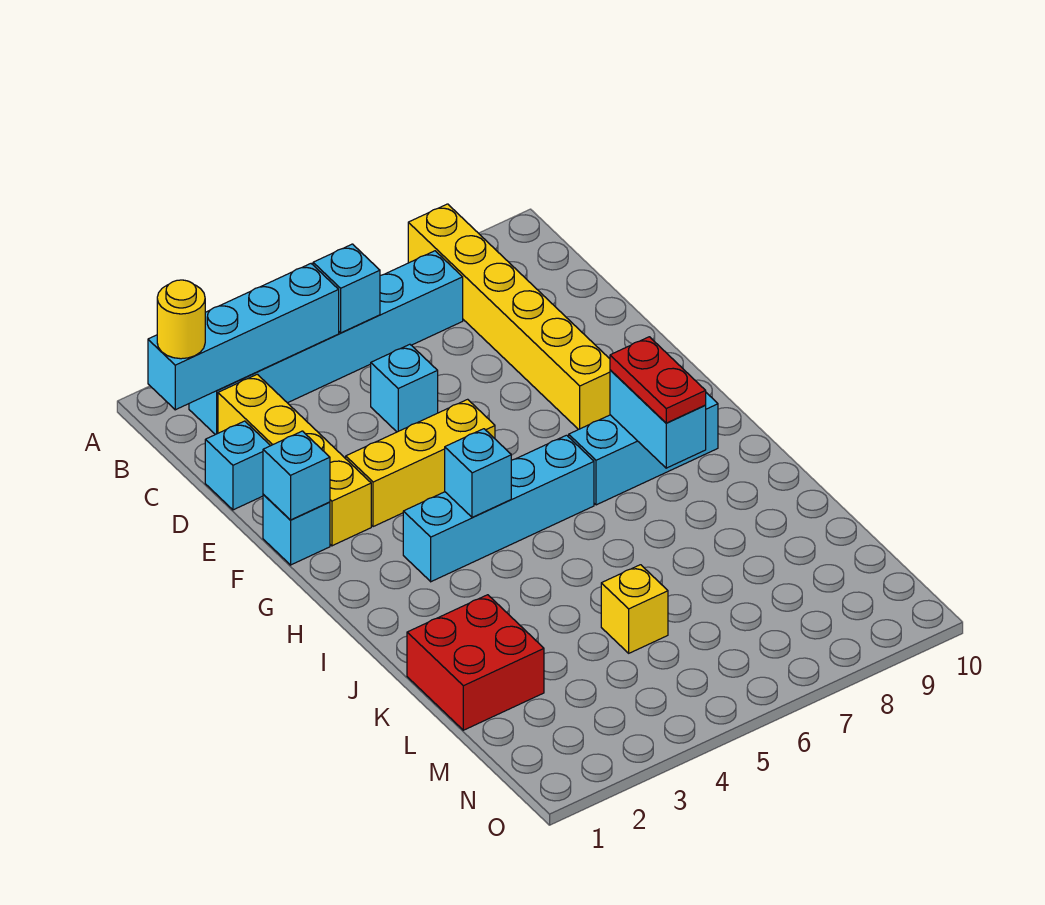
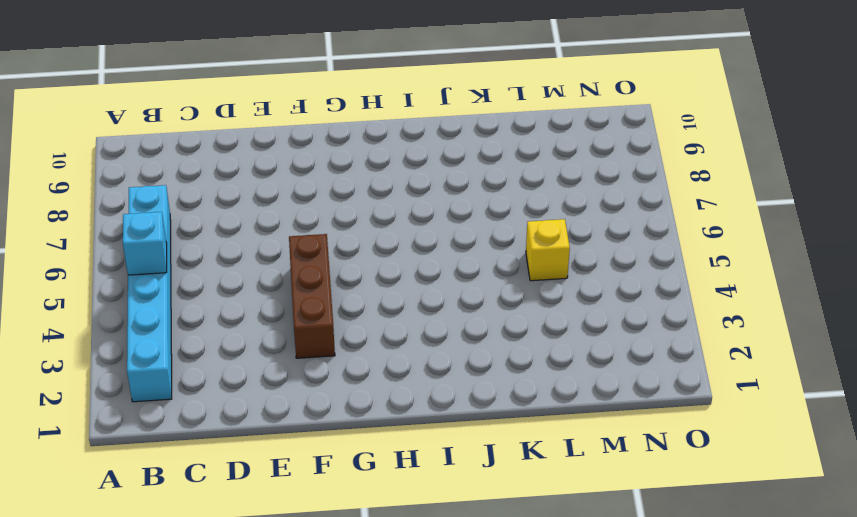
brown 1x3 brick [289,234,335,358] -> yellow 1x3 brick [346,399,495,527]
none -> yellow 1x6 brick [408,204,610,430]
none -> yellow 1x4 brick [218,374,371,546]
none -> cyan 1x1 brick [205,421,270,510]

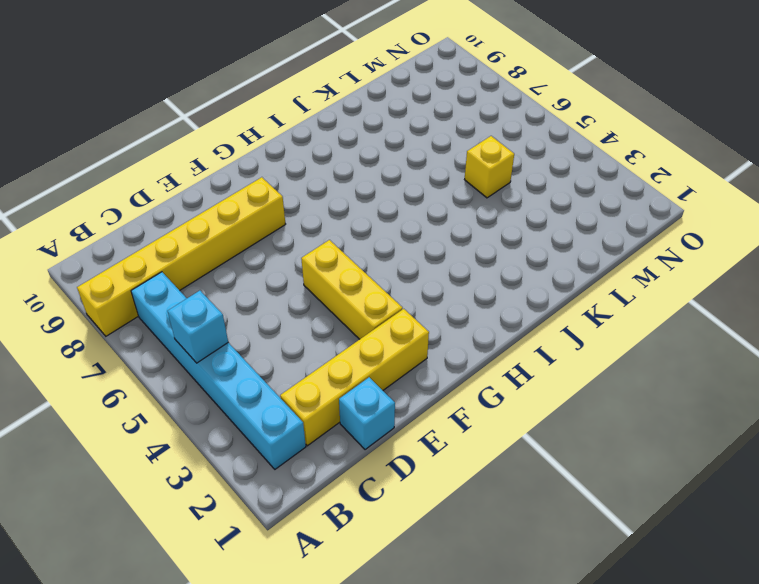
none -> cyan 1x1 brick [371,344,438,432]
none -> cyan 1x1 brick [263,495,330,565]
none -> cyan 1x4 brick [403,435,594,582]

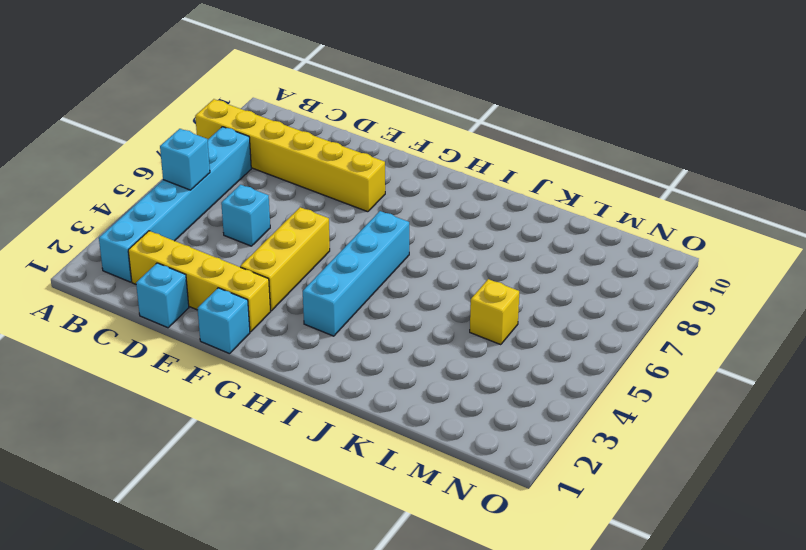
none -> cyan 1x3 brick [569,393,718,505]
none -> red 2x2 brick [407,595,544,730]
none -> cyan 1x4 brick [148,264,339,410]

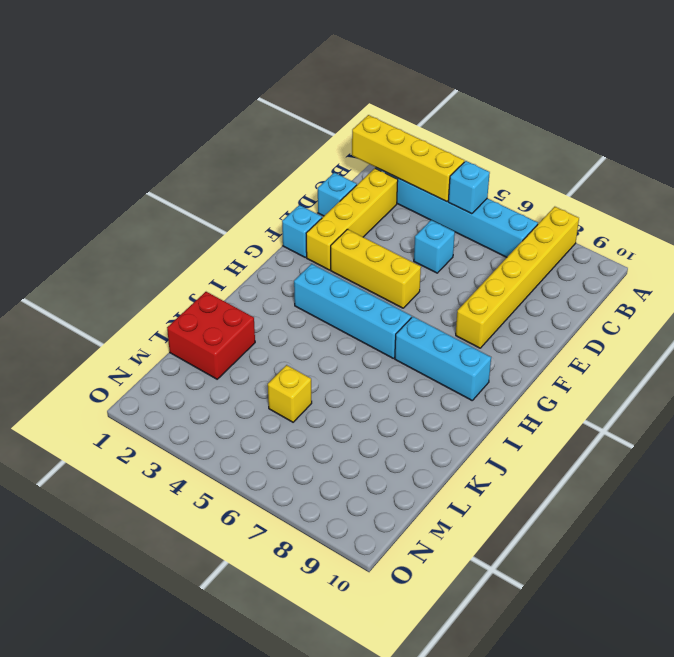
yellow 1x4 brick [352,115,464,202] -> cyan 1x4 brick [148,264,339,410]
none -> cyan 1x1 brick [263,431,330,520]
none -> cyan 1x1 brick [445,429,511,517]
none -> cyan 1x2 brick [610,370,706,468]

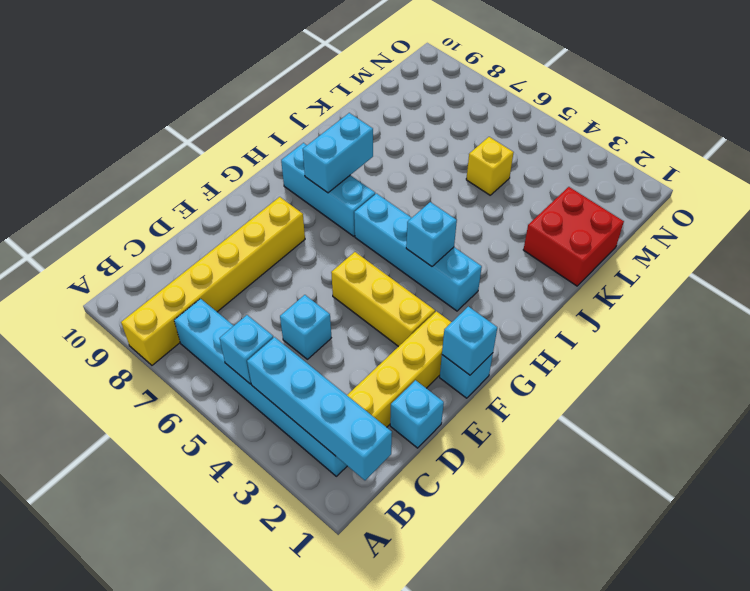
none -> yellow 1x1 round brick [157,280,205,359]
none -> red 1x2 plate [610,337,706,423]

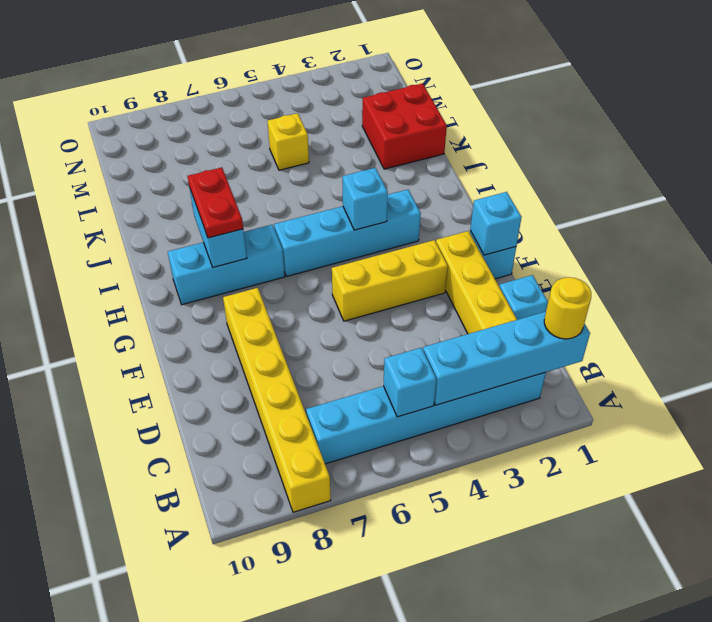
none -> cyan 1x1 brick [371,344,438,432]

